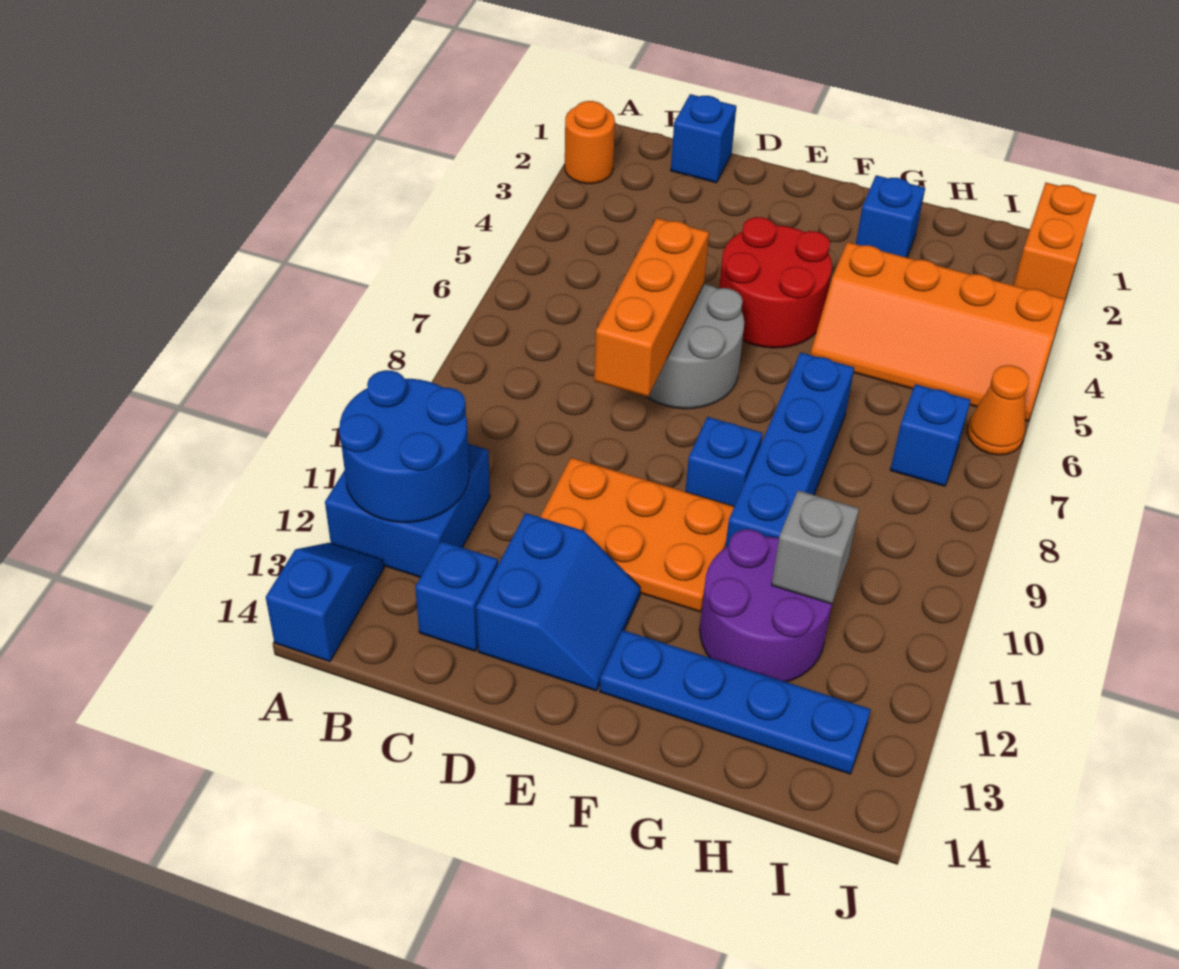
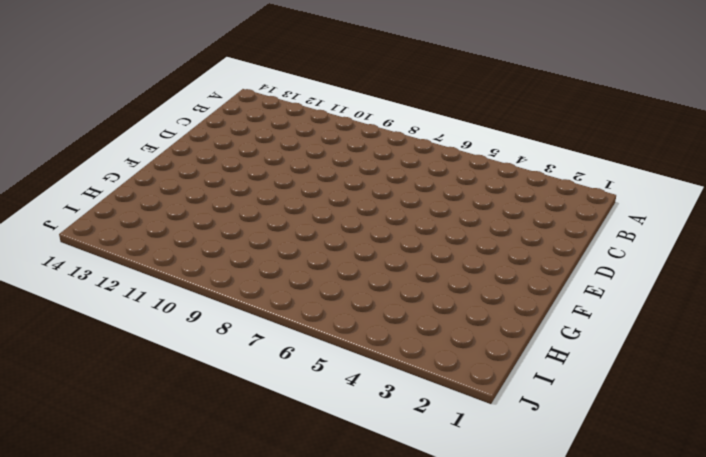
none -> orange 1x1 round brick [565,101,615,184]
none -> blue 2x2 brick [325,444,490,577]
none -> blue 1x2 slope [266,543,384,662]

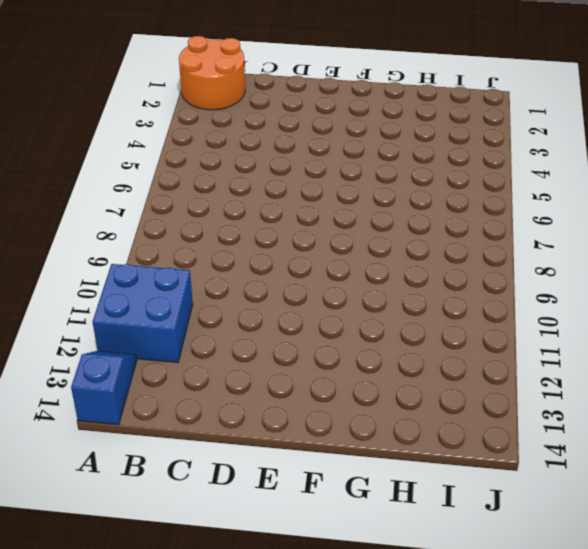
orange 2x2 round brick [179,36,245,110] -> orange 1x1 round brick [565,101,615,184]
none -> blue 1x1 brick [671,94,736,183]
none -> blue 1x1 brick [415,541,498,651]
none -> grey 2x2 round brick [648,284,744,409]

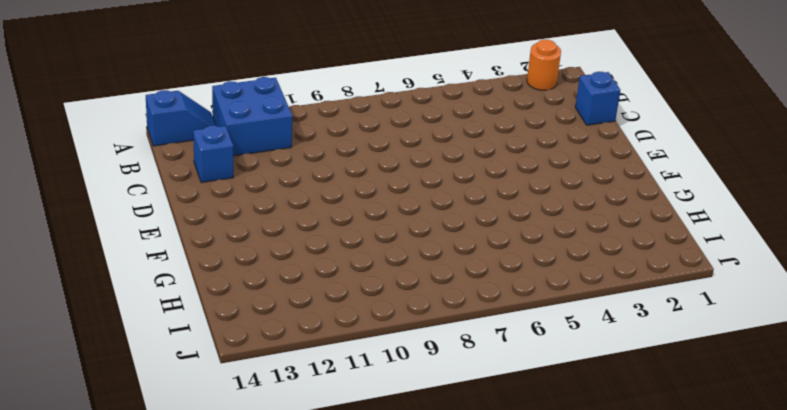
none -> grey 2x2 round brick [648,284,744,409]
none -> orange 2x3 plate [540,458,734,612]
none -> blue 2x2 slope [476,513,640,691]

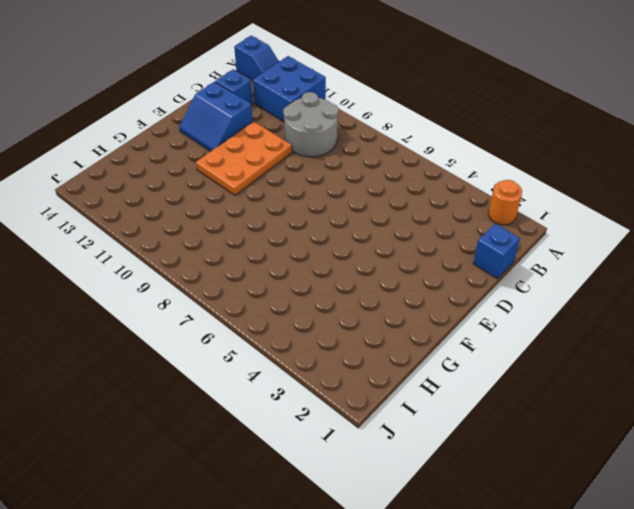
grey 2x2 round brick [283,92,339,157] -> grey 2x2 round brick moved to [648,284,744,409]
none -> red 2x2 round brick [719,217,832,348]
none -> blue 1x1 brick [685,417,763,506]
none -> blue 1x4 plate [600,630,871,774]

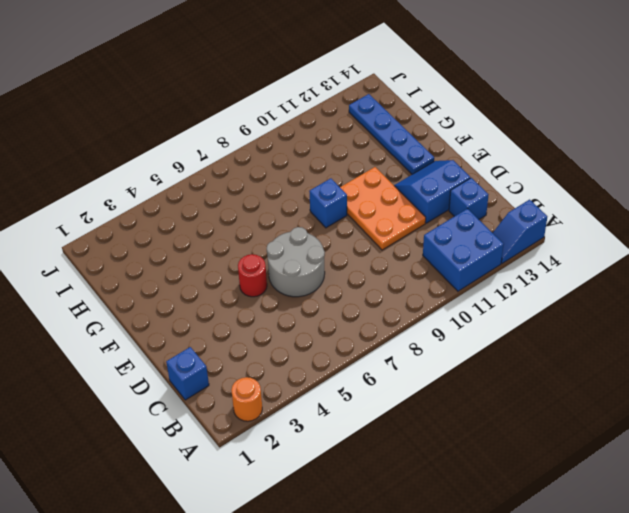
red 1x1 round brick [238,254,267,297] -> red 2x2 round brick [719,217,832,348]
none -> blue 1x1 brick [856,175,925,257]
none -> orange 2x4 slope [810,242,1065,421]
none -> blue 1x4 brick [725,352,854,548]

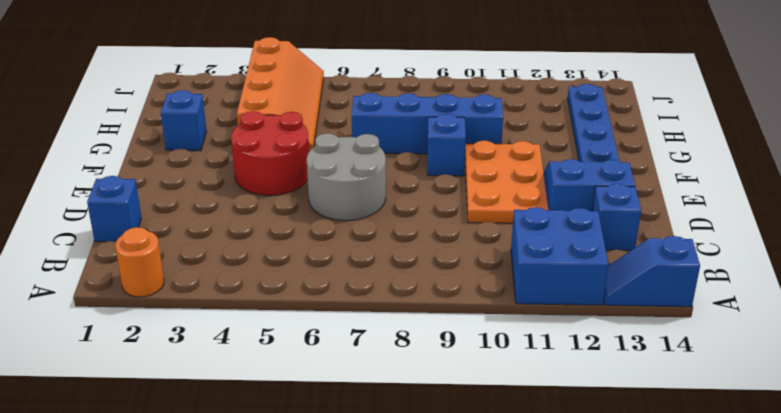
none -> purple 2x2 round brick [700,529,832,682]
none -> blue 1x1 brick [890,384,971,486]
none -> orange 1x2 brick [1014,183,1096,299]

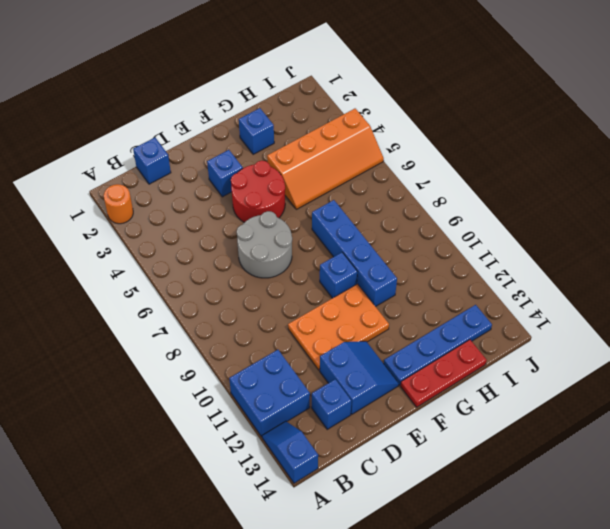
blue 1x1 brick [207,150,243,197] -> blue 1x1 brick moved to [890,384,971,486]
red 1x3 plate [400,340,487,407] -> none
none -> purple 2x2 round brick [700,529,832,682]
none -> orange 1x2 brick [1014,183,1096,299]
none -> orange 1x1 cone [967,365,1029,455]

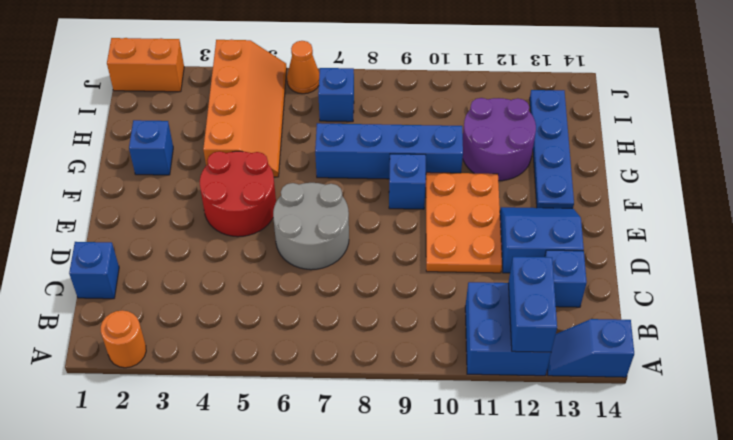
blue 1x2 brick [509,257,557,352] -> blue 2x2 round brick [339,370,469,522]
none -> orange 1x3 brick [594,218,709,397]
none -> grey 1x1 brick [772,490,859,604]

